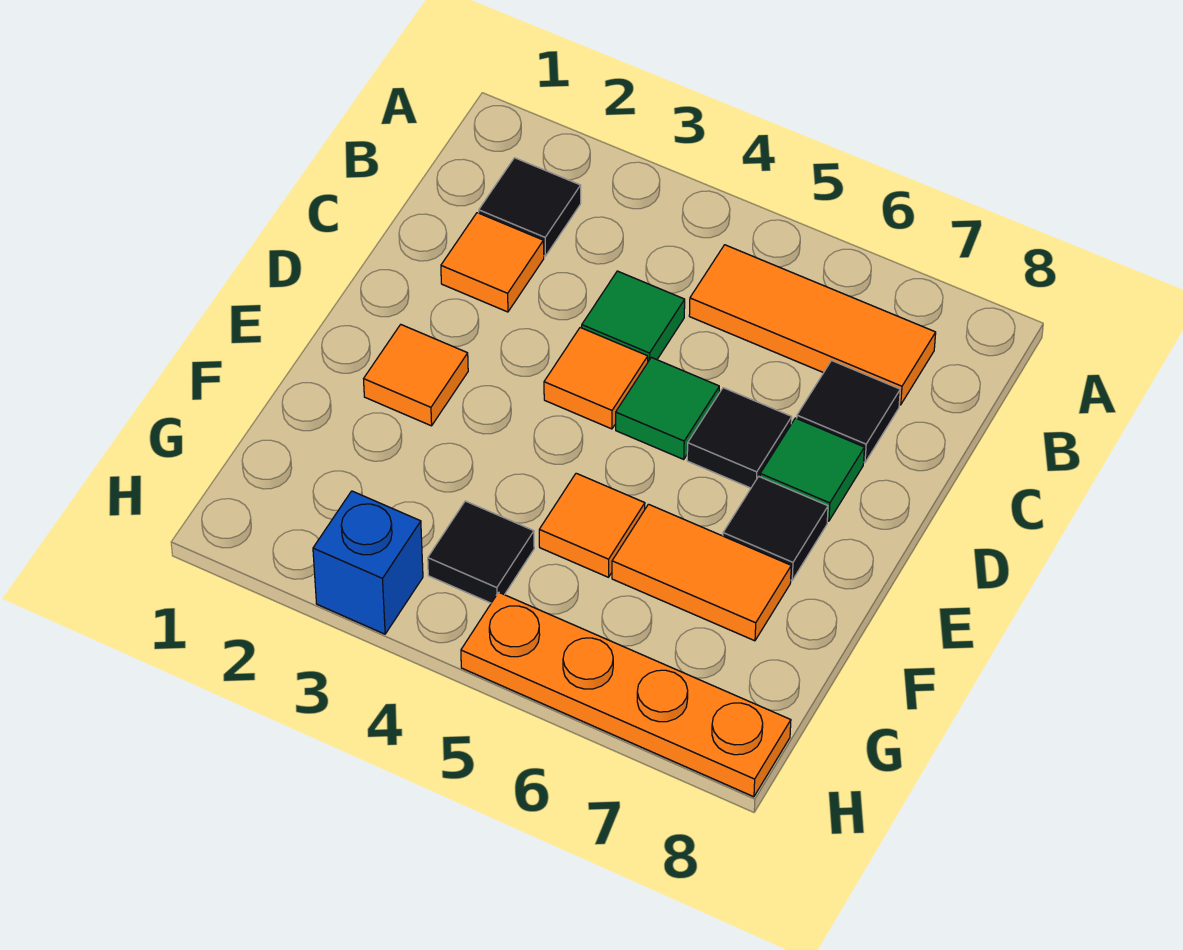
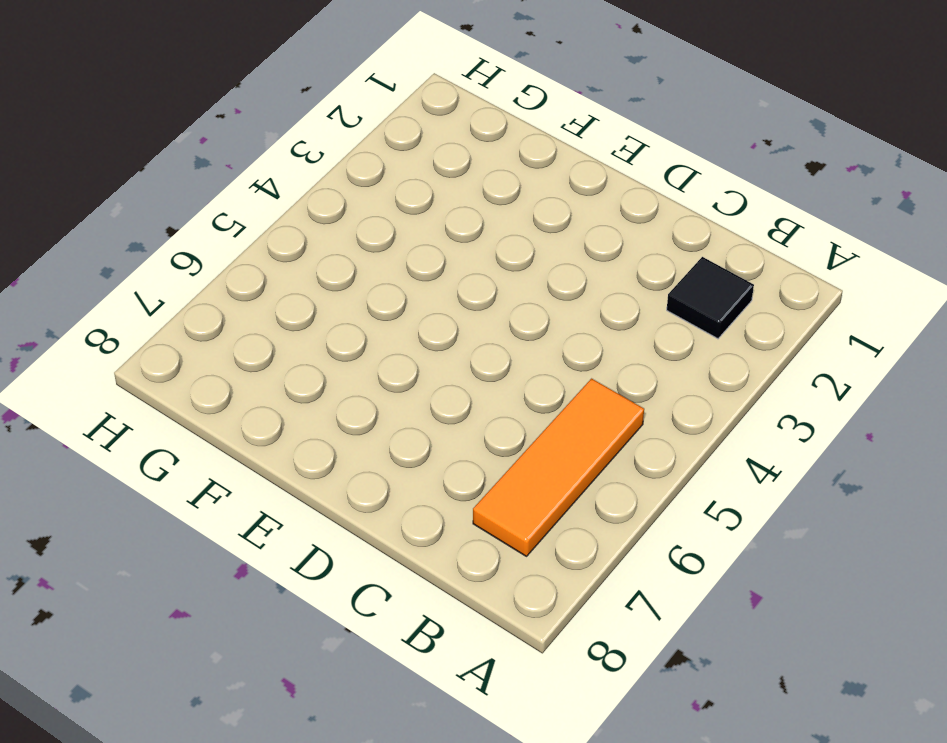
none -> orange 1x1 tile [441,213,544,312]
none -> green 1x1 tile [582,271,685,361]
none -> black 1x1 tile [797,361,900,463]

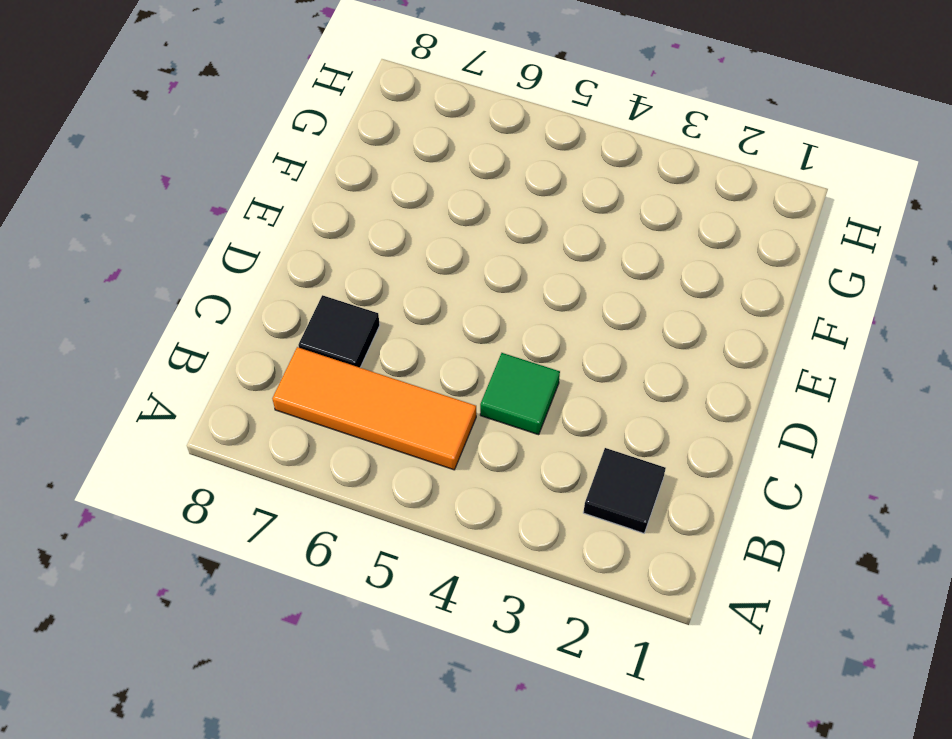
none -> orange 1x1 tile [441,213,544,312]
none -> orange 1x1 tile [544,328,648,429]
none -> green 1x1 tile [616,357,719,460]

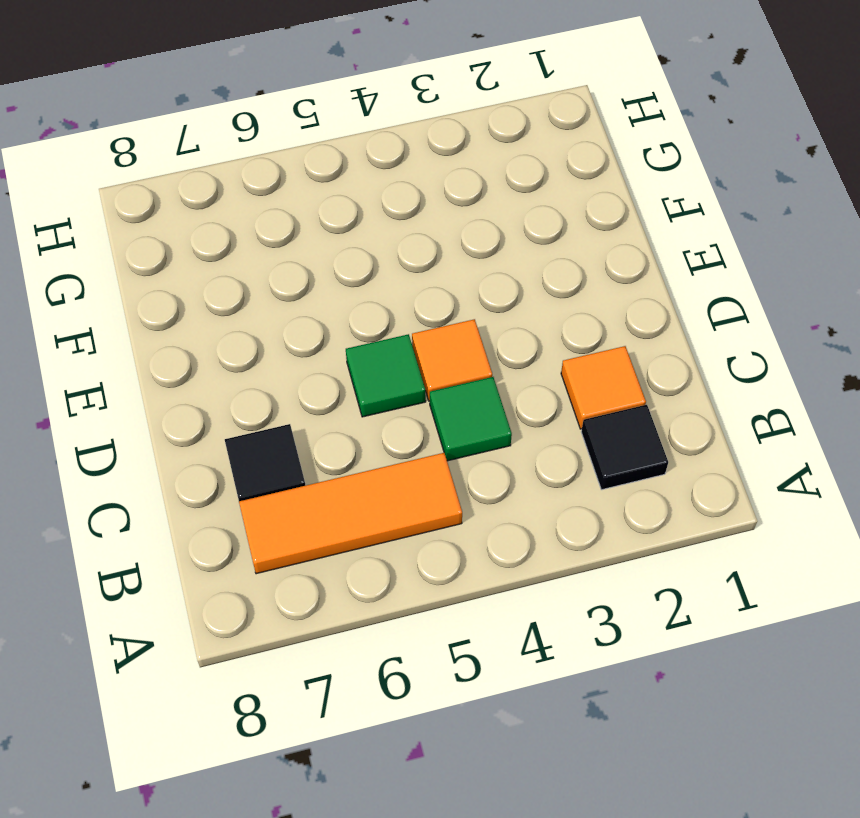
none -> black 1x1 tile [687,388,792,488]
none -> green 1x1 tile [760,418,864,521]
none -> orange 1x1 tile [364,325,468,426]

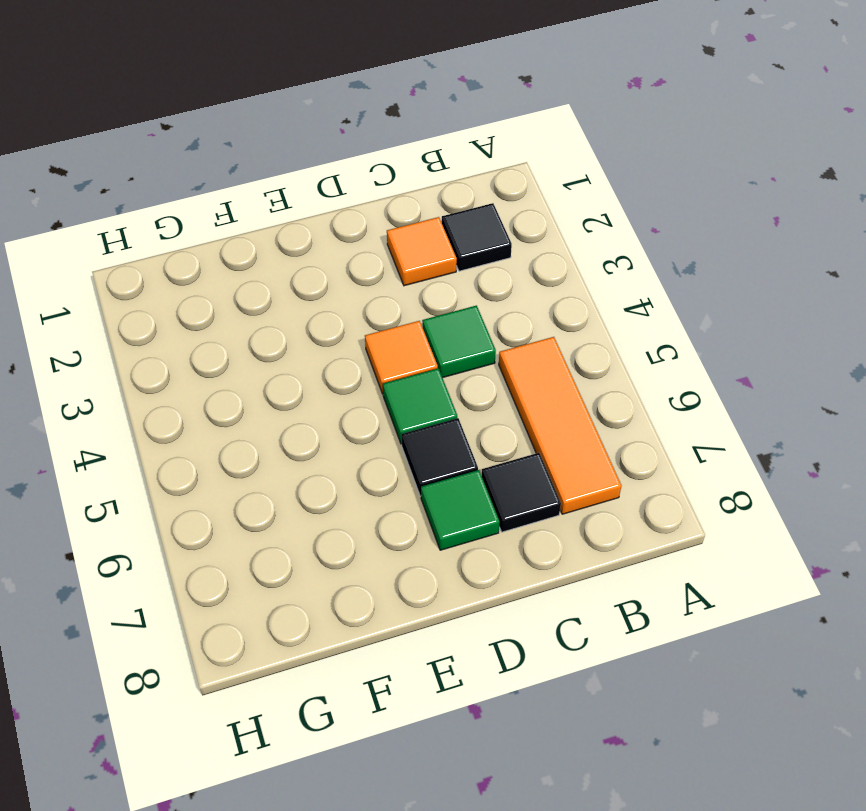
none -> orange 1x1 tile [364,325,468,426]
none -> black 1x1 tile [723,477,828,580]
none -> orange 1x1 tile [539,473,645,577]

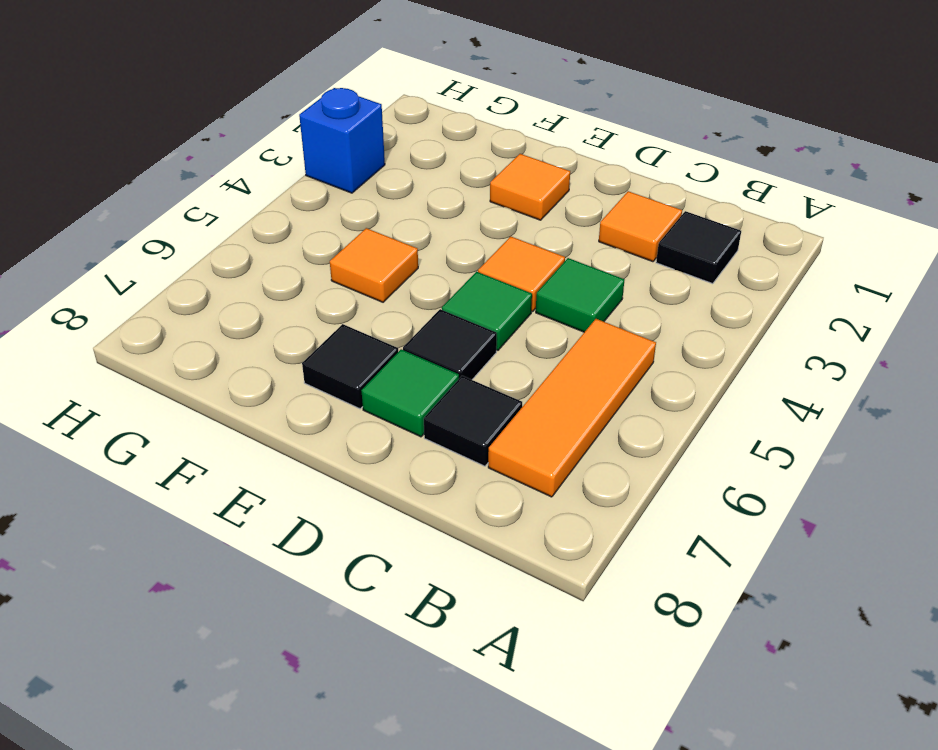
none -> orange 1x2 tile [612,504,791,641]
none -> black 1x1 tile [428,501,534,603]
none -> orange 1x4 plate [461,592,791,797]

